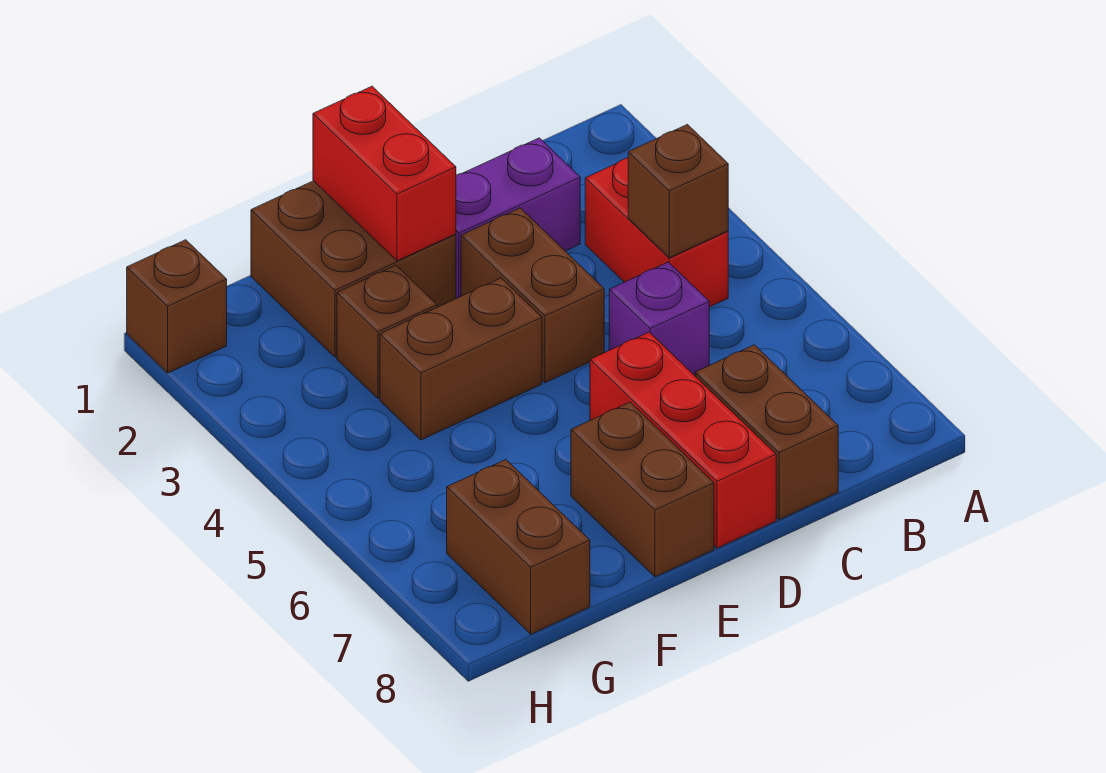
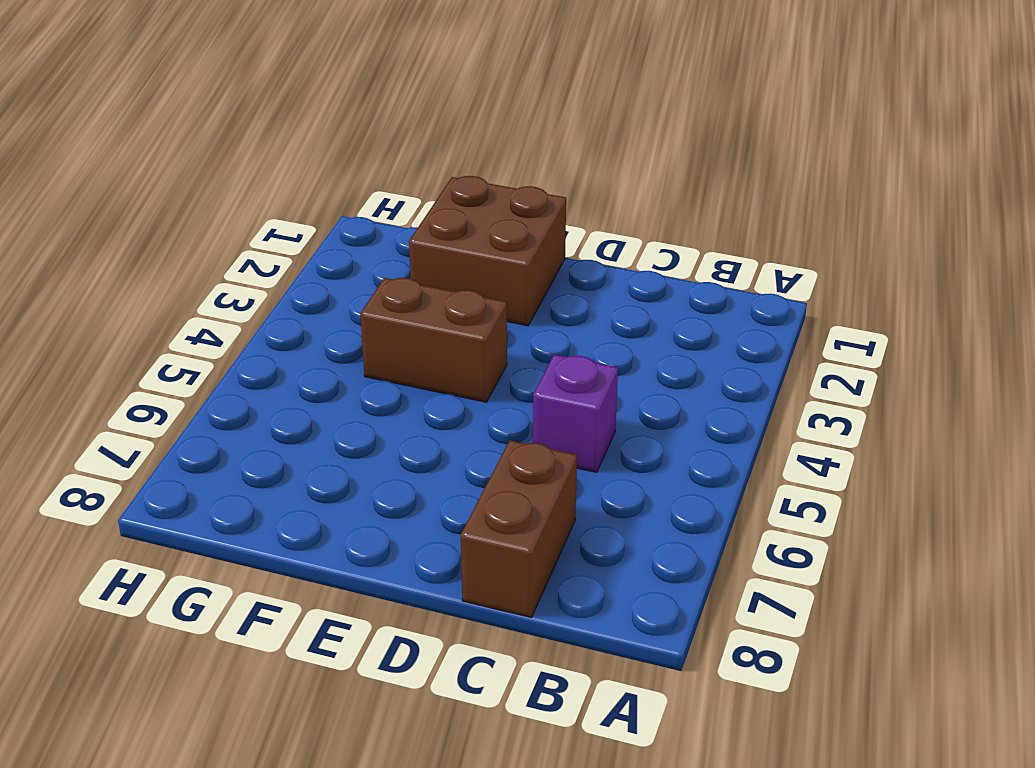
none -> red 1x2 brick [585,158,728,307]
none -> purple 1x2 brick [456,138,580,298]
none -> brown 1x2 brick [461,208,604,383]

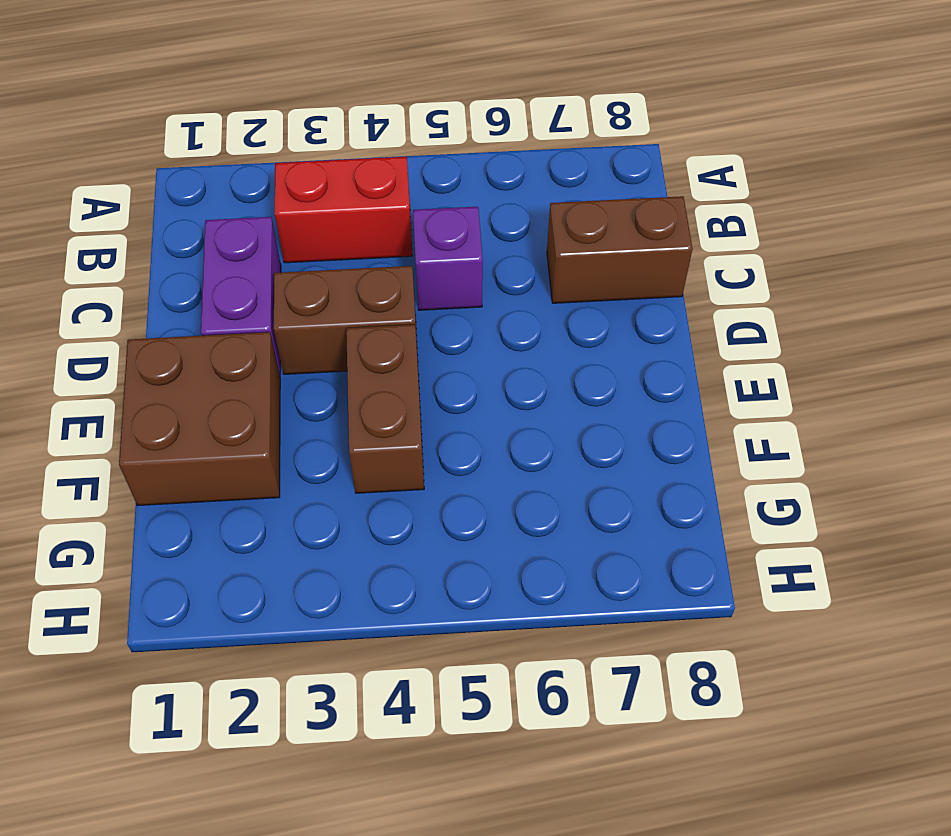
none -> red 1x3 brick [590,332,776,548]
none -> brown 1x2 brick [571,402,714,577]
none -> brown 1x1 brick [337,265,437,398]

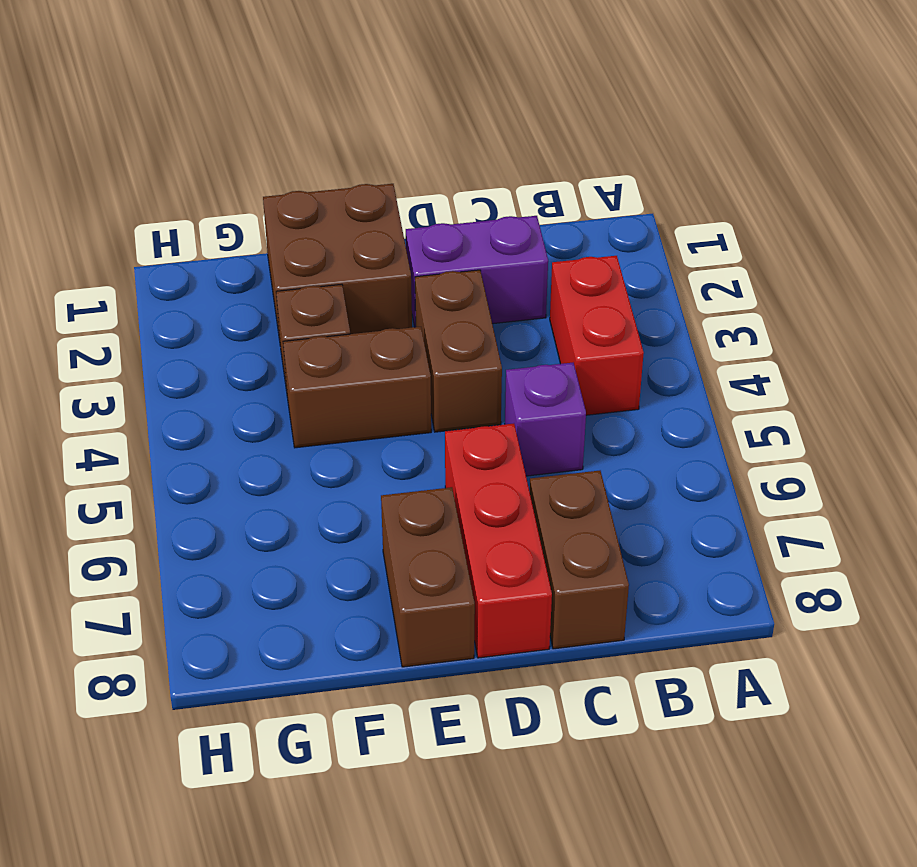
none -> brown 1x2 brick [447,460,590,634]
none -> brown 1x1 brick [127,240,227,373]
none -> brown 1x1 brick [628,124,728,258]

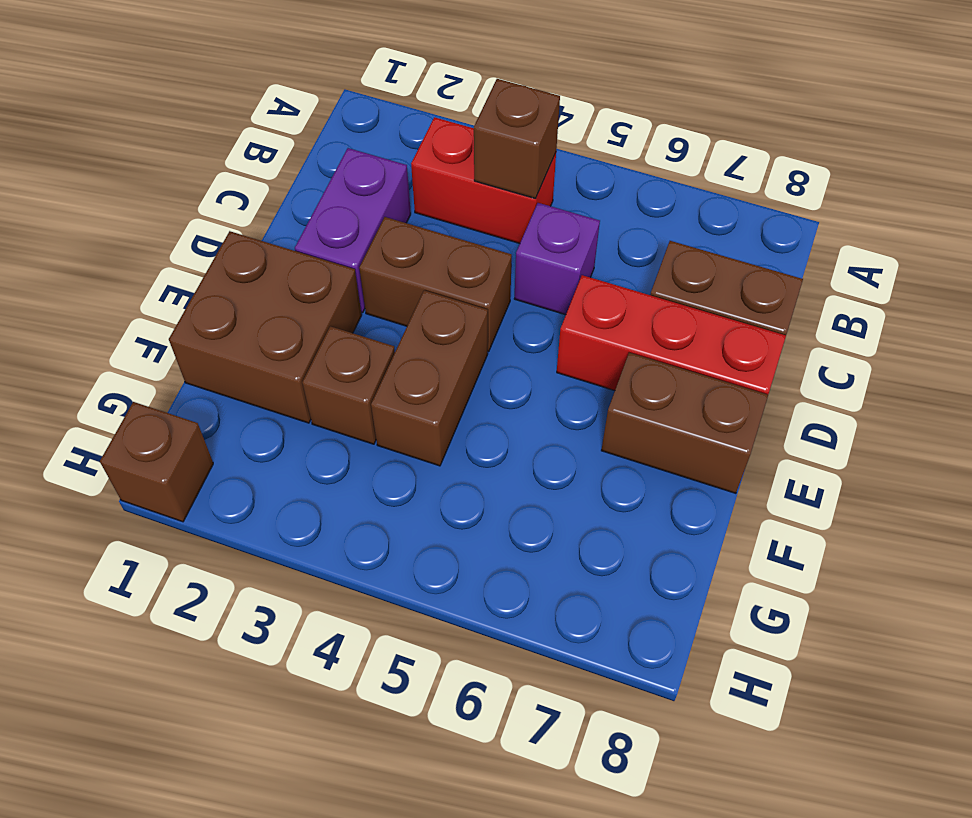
none -> brown 1x2 brick [447,460,590,634]
none -> red 1x2 brick [313,86,456,261]

